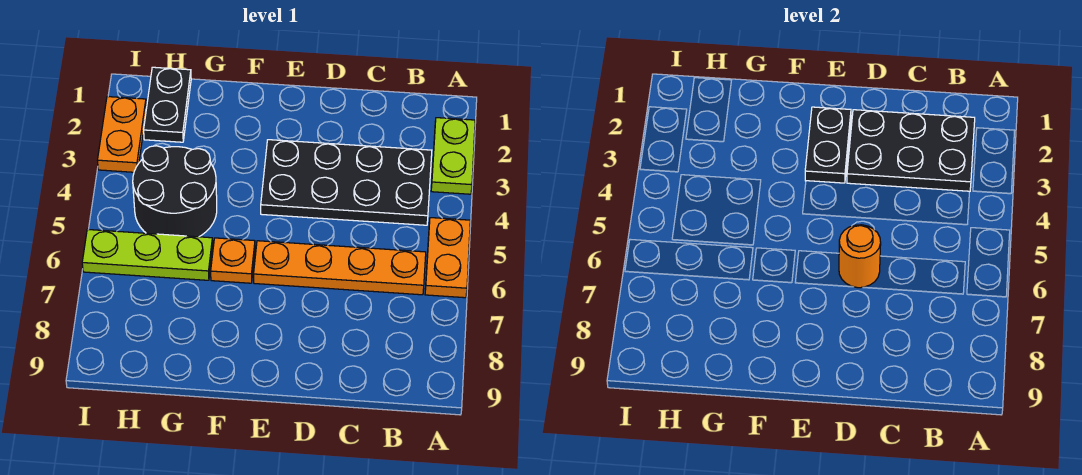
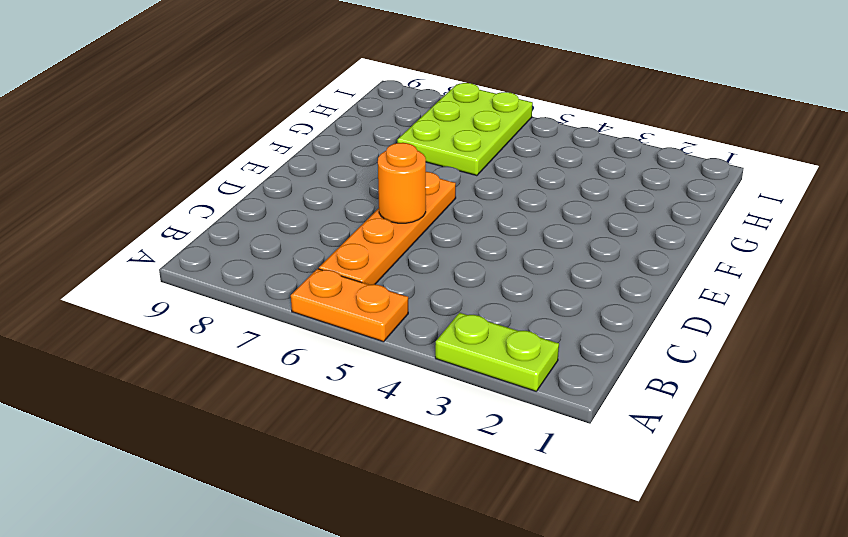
lime 2x3 plate [397,83,533,176] -> lime 1x3 plate [82,229,213,280]
none -> black 2x4 plate [261,140,432,225]
none -> orange 1x1 plate [211,238,255,283]
none -> black 2x2 round brick [133,146,217,237]

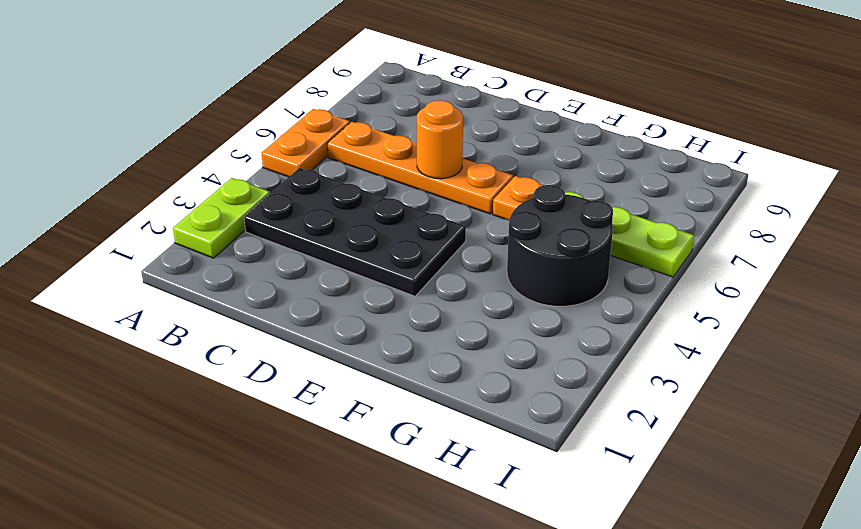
none -> black 1x2 plate [144,67,191,142]
none -> orange 1x2 plate [98,97,146,172]
none -> black 2x3 plate [847,110,975,191]

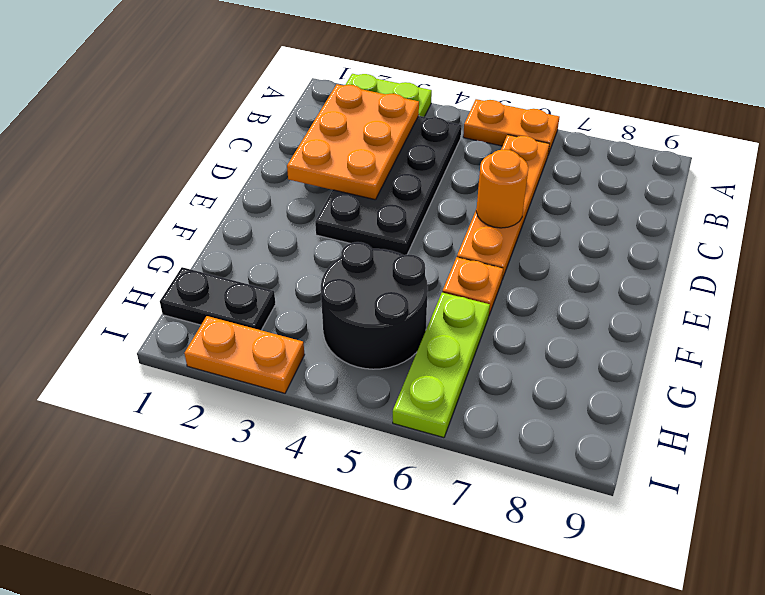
orange 2x3 plate [287,84,419,200] -> black 2x3 plate [847,110,975,191]
none -> black 1x2 plate [805,107,851,183]

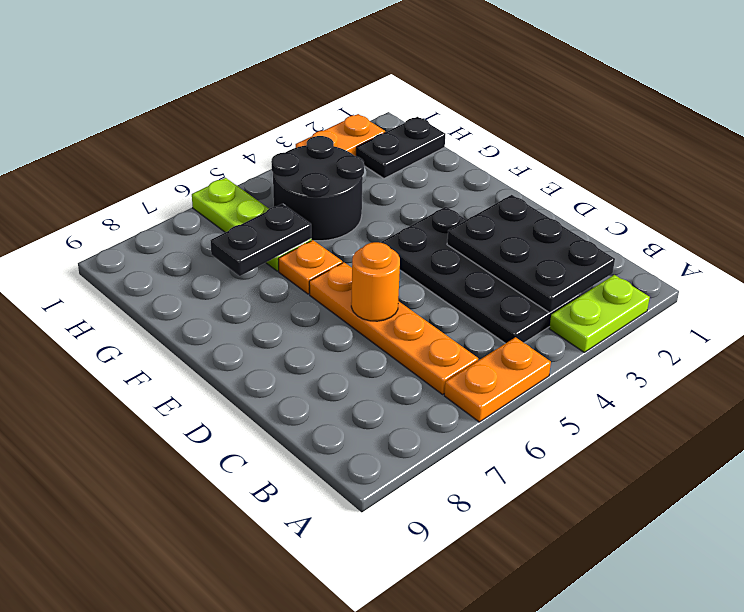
black 1x2 plate [210,204,311,276] -> black 1x2 plate moved to [805,107,851,183]

